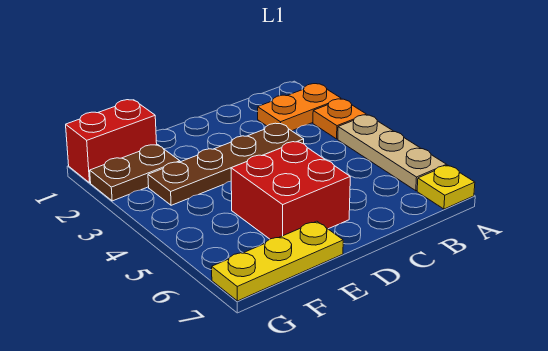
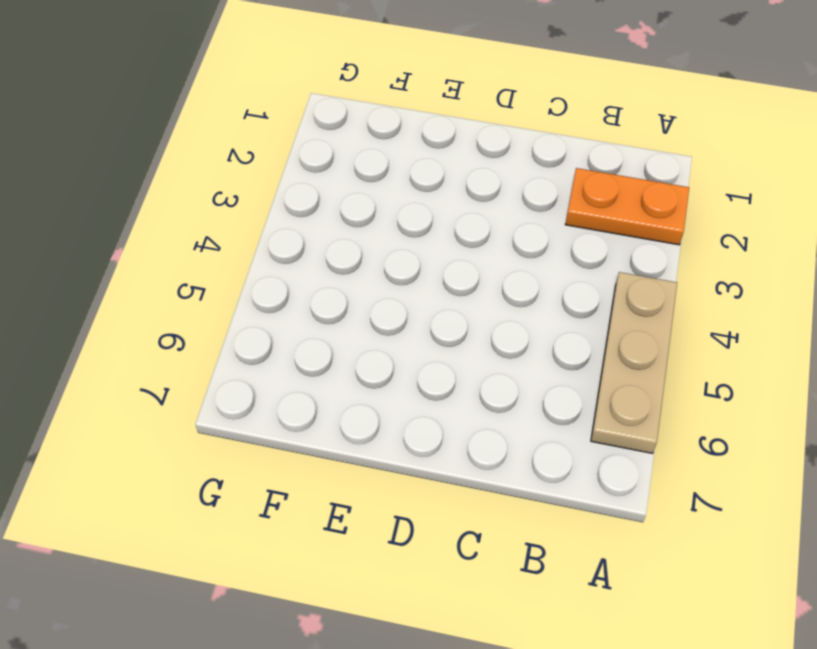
none -> orange 1x1 plate [313,99,366,139]
none -> yellow 1x1 plate [417,165,475,209]

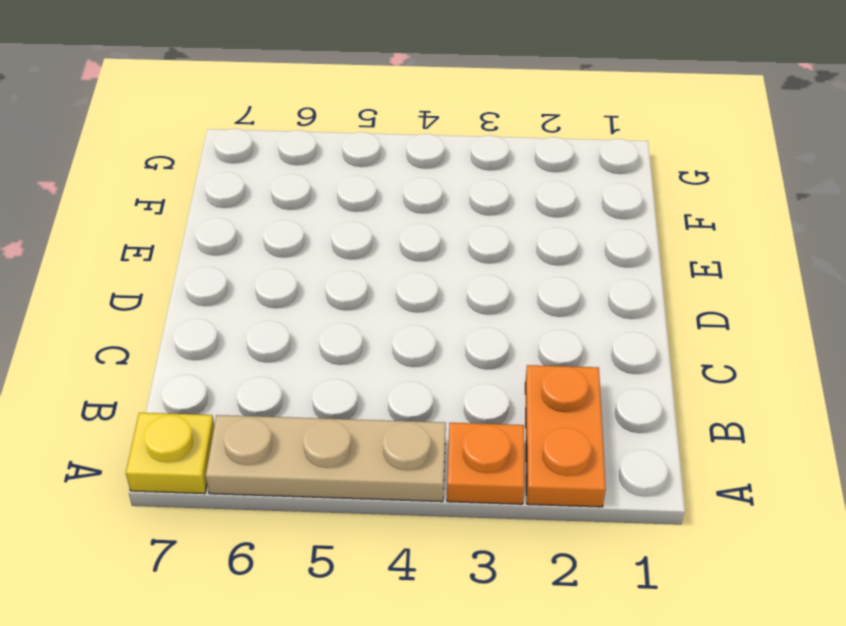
none -> brown 1x4 plate [148,123,304,205]
none -> red 2x2 brick [231,141,350,239]

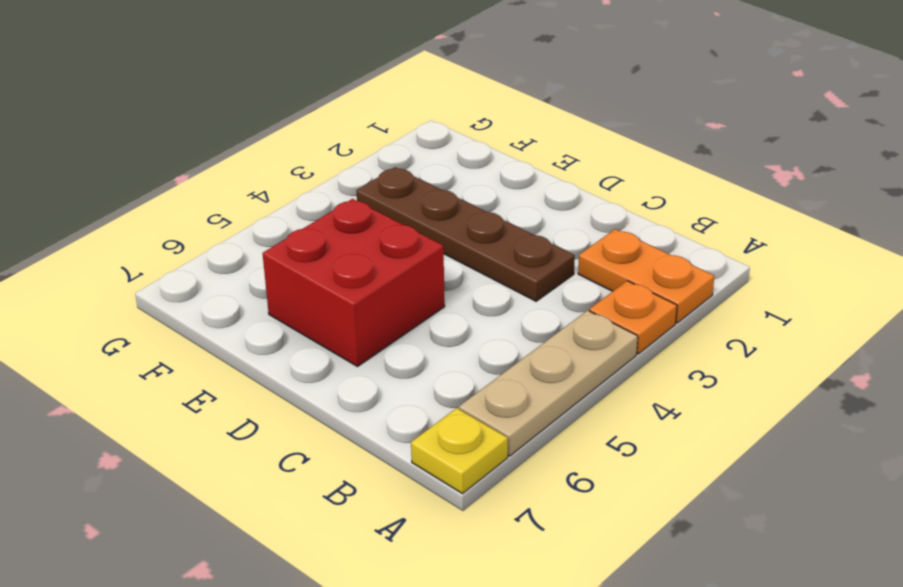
none -> yellow 1x3 plate [212,221,343,301]
none -> red 1x2 brick [66,100,157,183]

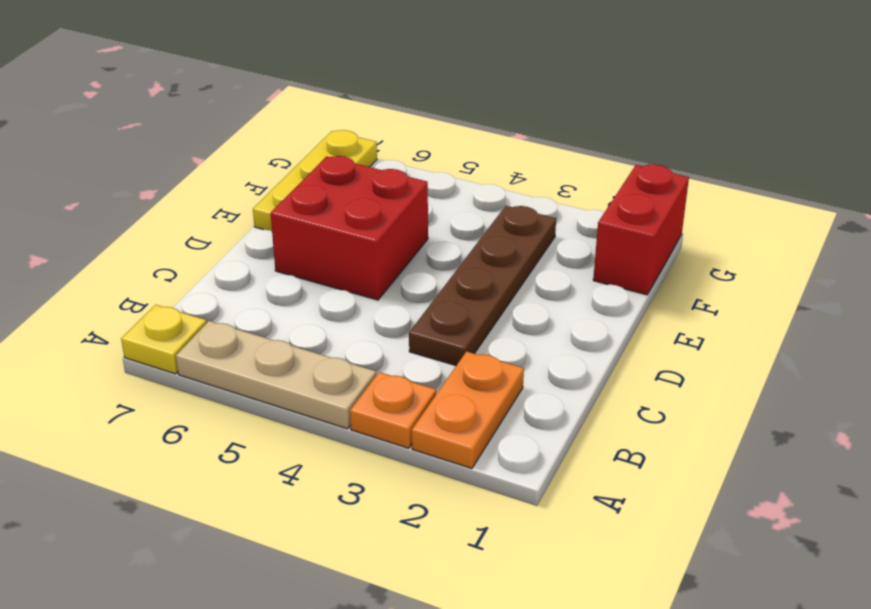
none -> brown 1x2 plate [90,145,180,201]

